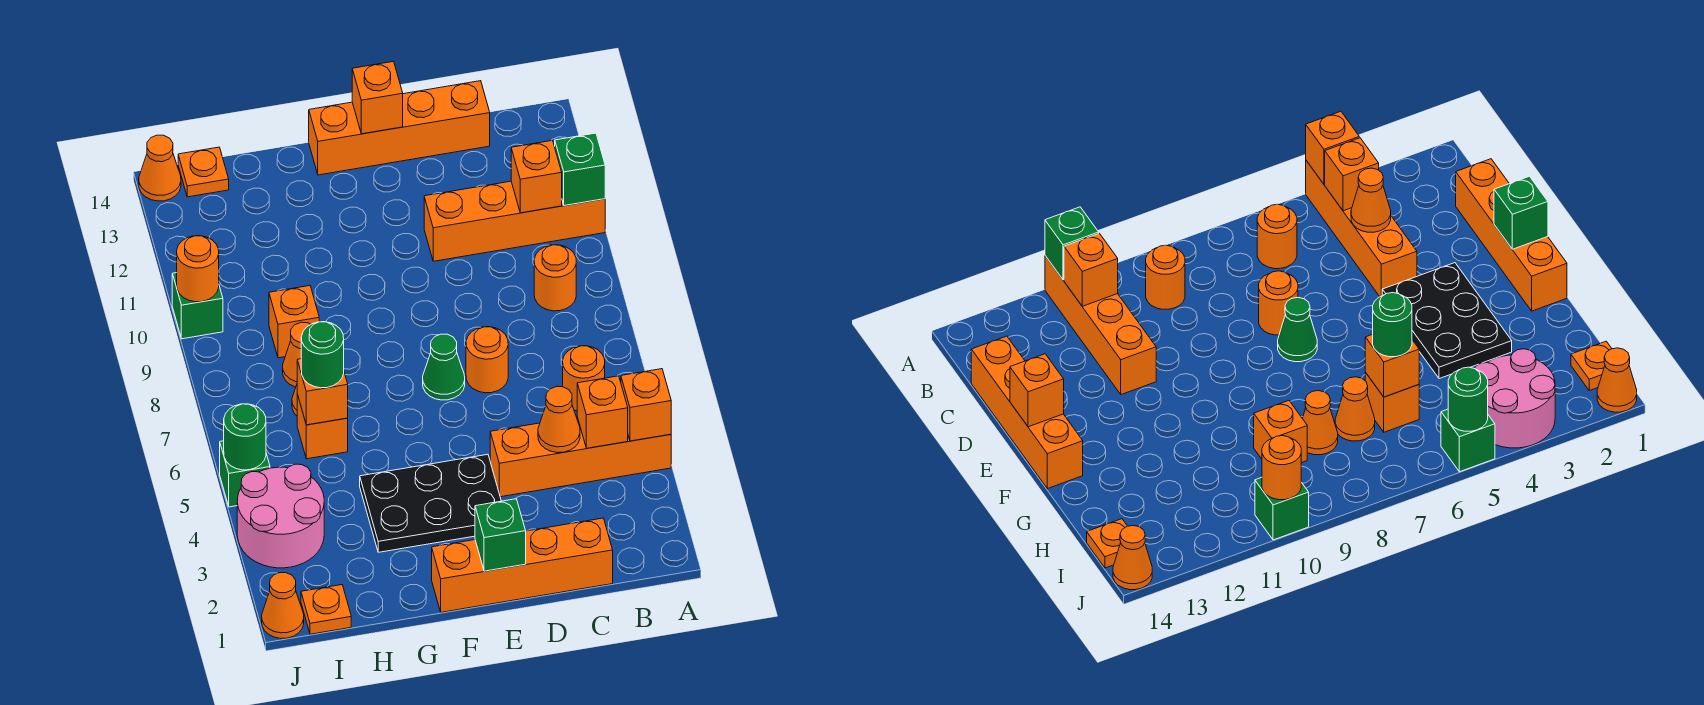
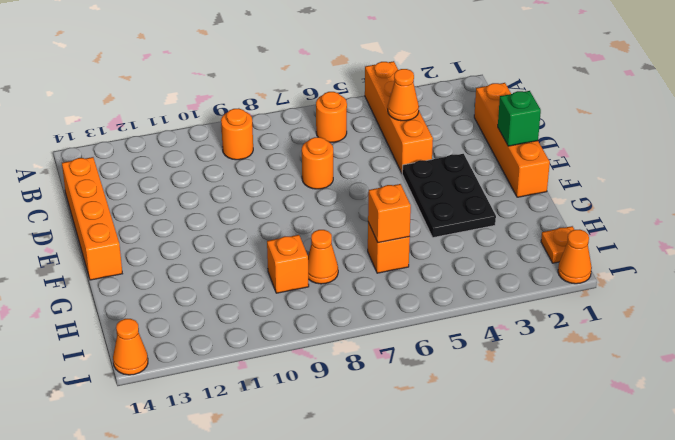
none -> orange 1x4 brick [424,181,605,261]
none -> green 1x1 cone [423,334,465,400]
none -> orange 1x1 cone [1335,377,1375,441]
none -> pink 2x2 round brick [237,464,324,568]

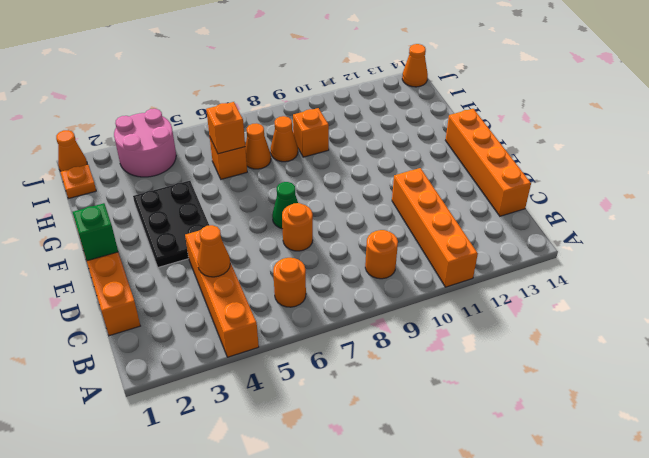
none -> orange 1x1 plate [178,147,229,197]
none -> green 1x1 brick [220,441,270,507]
none -> green 1x1 brick [172,273,223,339]
none -> orange 1x1 brick [621,369,671,441]

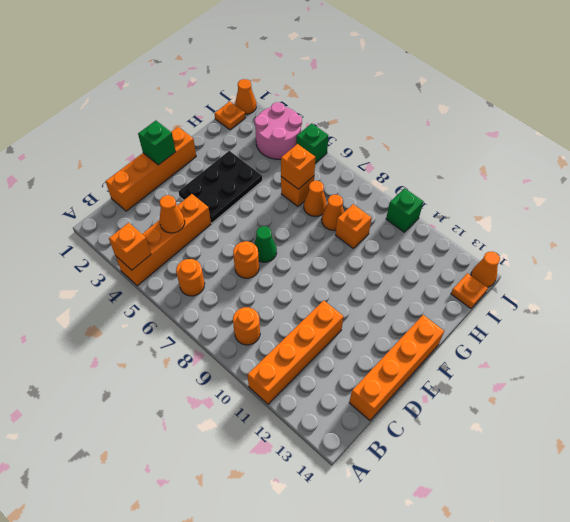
none -> green 1x1 brick [555,133,605,206]
none -> orange 1x1 brick [577,376,628,448]
none -> orange 1x1 brick [511,141,562,213]
none -> orange 1x1 brick [352,61,403,134]

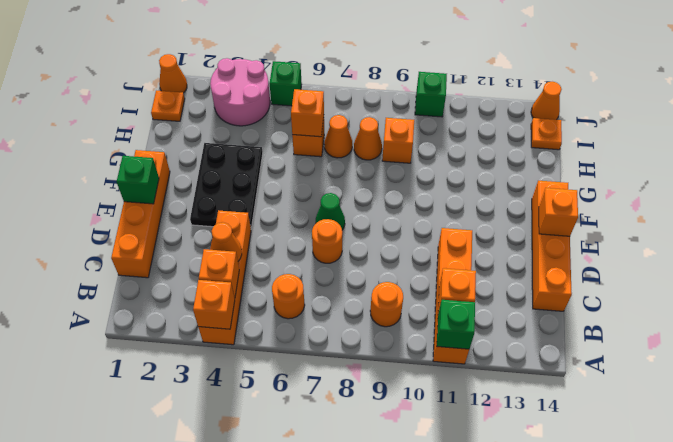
none -> green 1x1 round brick [224,404,266,470]
none -> orange 1x1 round brick [177,236,219,302]
none -> green 1x1 round brick [301,322,344,388]

